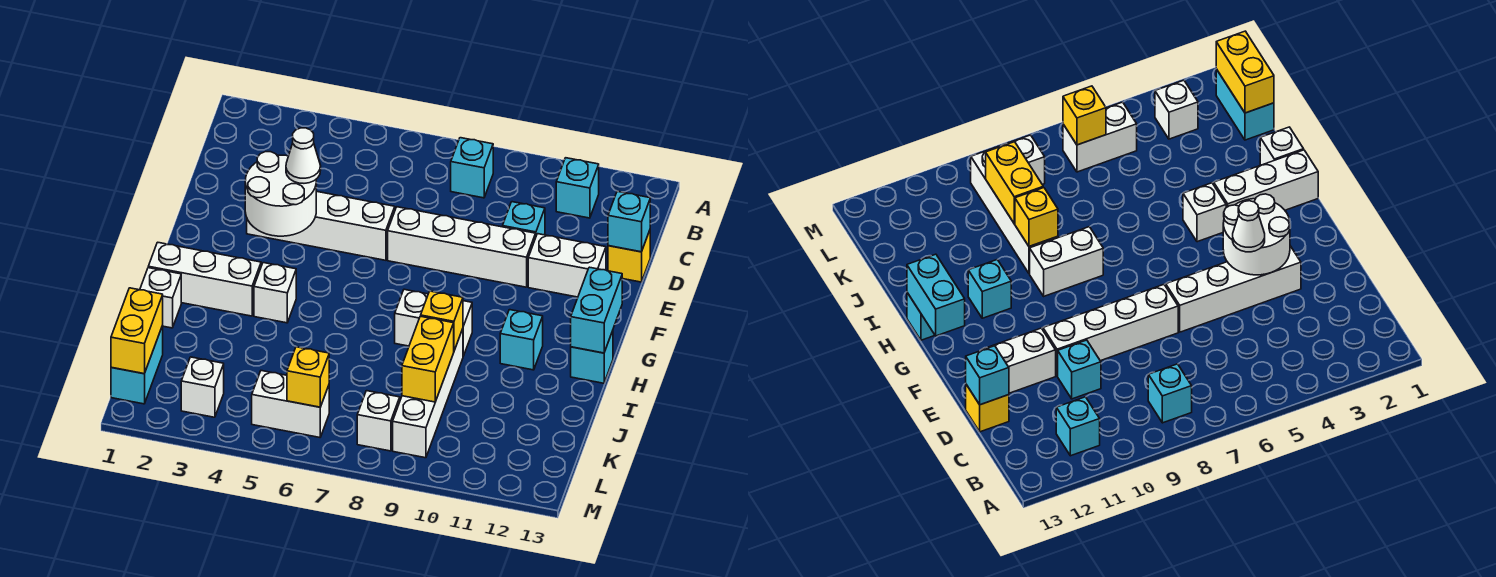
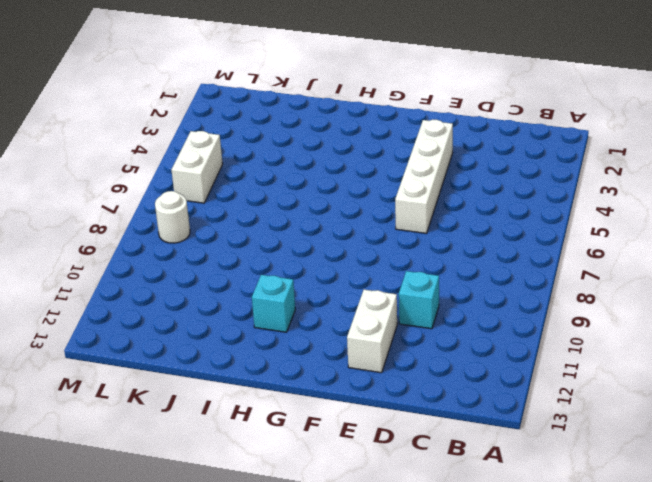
white 1x1 round brick [155,191,190,243] -> white 1x1 brick [357,391,400,451]
none -> cyan 1x1 brick [451,138,493,198]
none -> cyan 1x1 brick [556,158,599,218]
none -> yellow 1x1 brick [608,230,650,282]

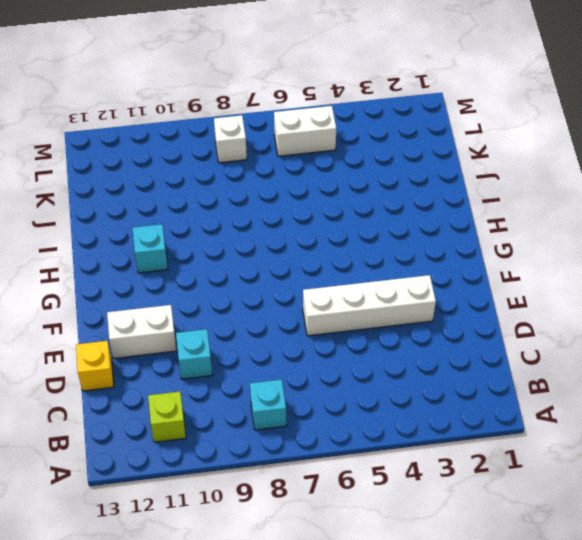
lime 1x1 brick [148,392,186,442] -> cyan 1x1 brick [556,158,599,218]
none -> white 1x4 brick [388,207,536,287]
none -> white 1x3 brick [148,242,261,316]
none -> white 1x1 brick [254,263,296,323]

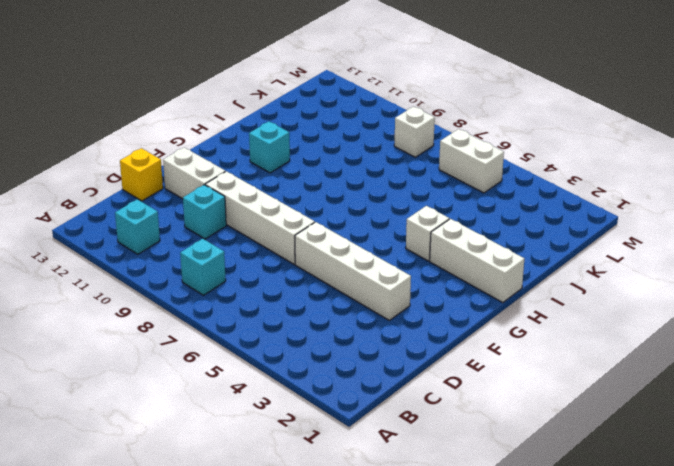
none -> white 1x2 brick [395,289,472,356]
none -> cyan 1x1 brick [571,331,613,383]
none -> white 1x1 brick [140,268,181,328]

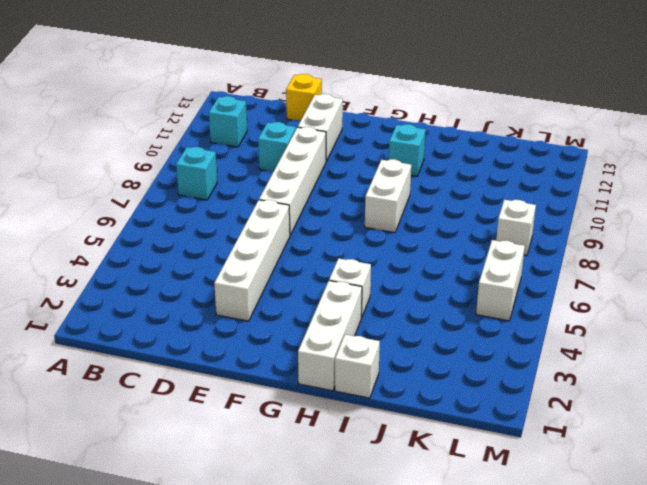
none -> cyan 1x1 brick [571,331,613,383]
none -> white 1x4 brick [393,329,463,458]
none -> cyan 1x2 brick [111,326,163,404]

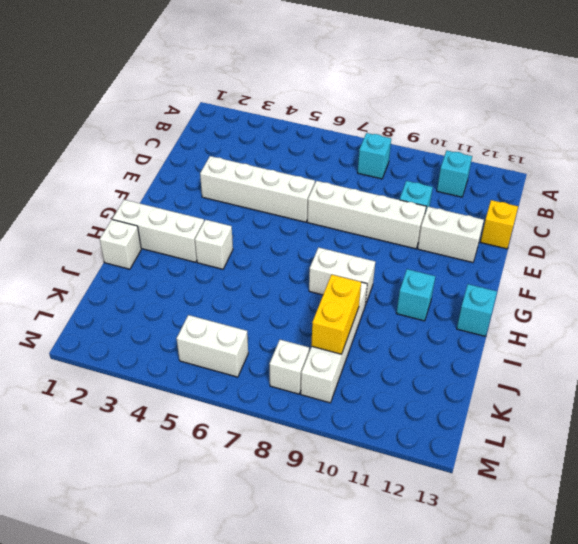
none -> cyan 1x2 brick [111,326,163,404]
none -> white 1x1 brick [181,357,224,417]
none -> cyan 1x1 brick [608,191,650,252]

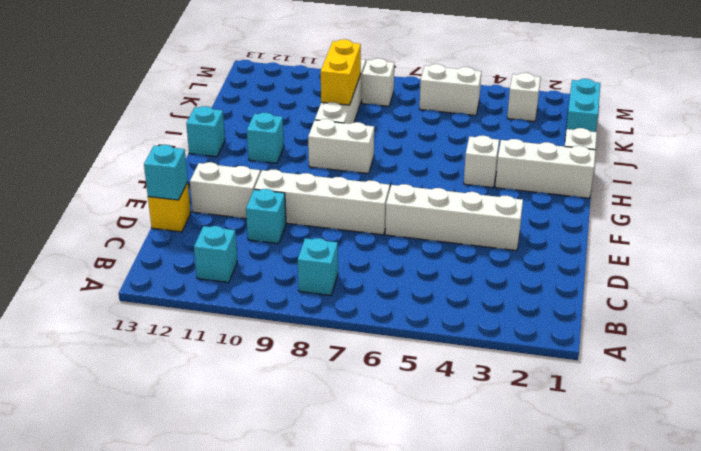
none -> white 2x2 round brick [245,152,316,236]
none -> cyan 1x2 brick [571,267,622,353]
none -> yellow 1x1 brick [421,291,463,350]

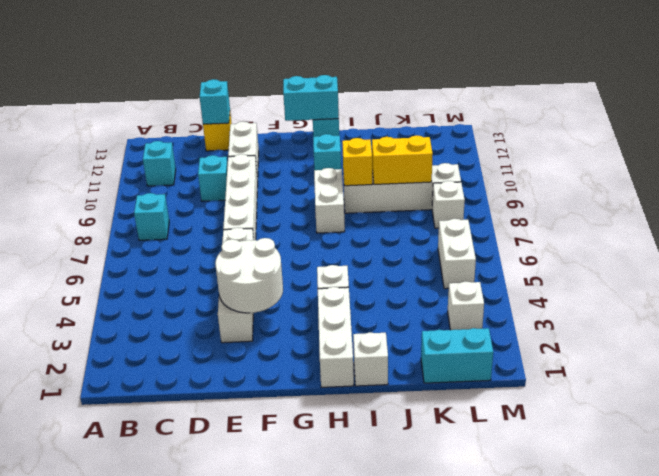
none -> yellow 1x2 brick [111,288,163,374]
none -> yellow 1x1 brick [287,347,329,407]
none -> white 1x1 cone [286,128,321,183]

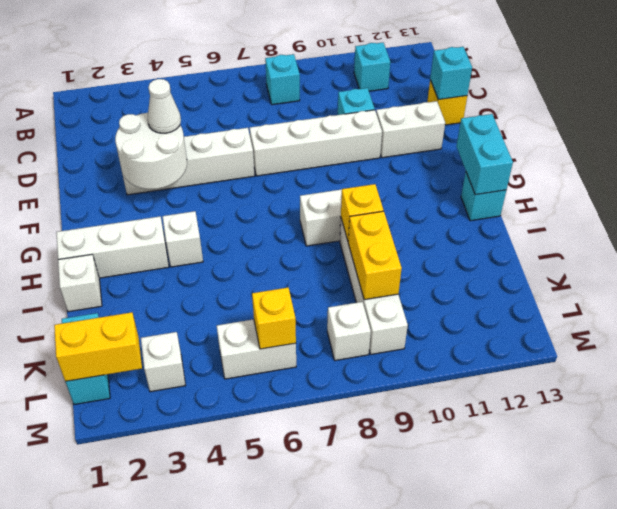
yellow 1x2 brick [54,312,142,382] -> yellow 1x2 brick turned to [111,288,163,374]
none -> cyan 1x1 brick [500,310,543,370]

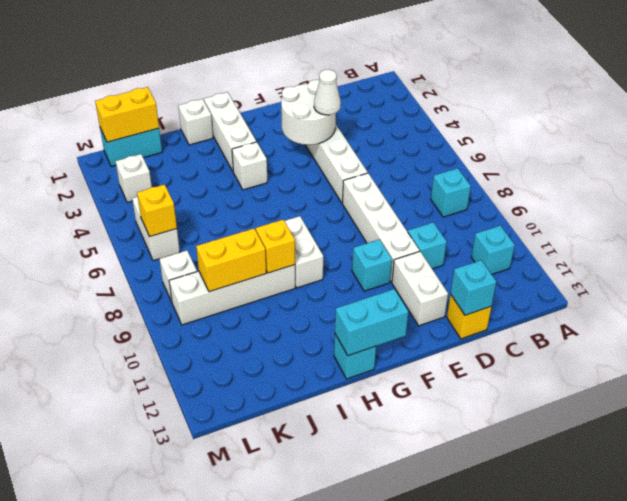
cyan 1x1 brick [352,239,392,291] -> cyan 1x1 brick moved to [500,310,543,370]

